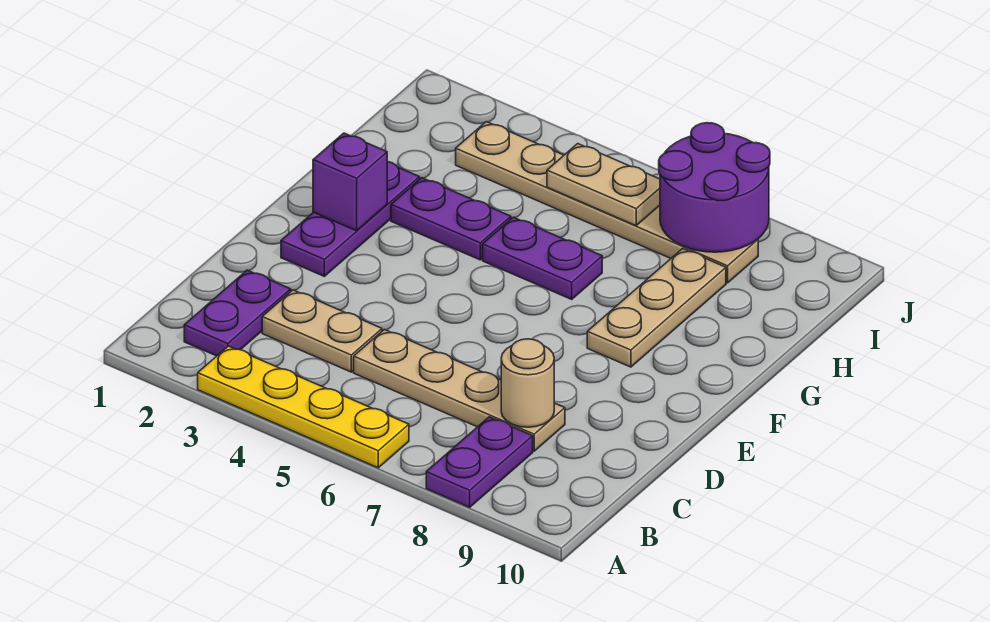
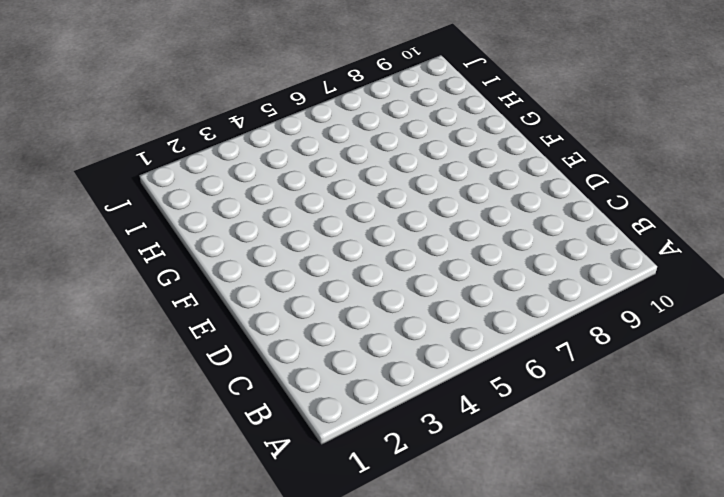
none -> yellow 1x4 plate [198,346,409,468]
none -> purple 1x2 plate [426,417,533,507]
none -> purple 1x2 plate [184,270,291,356]

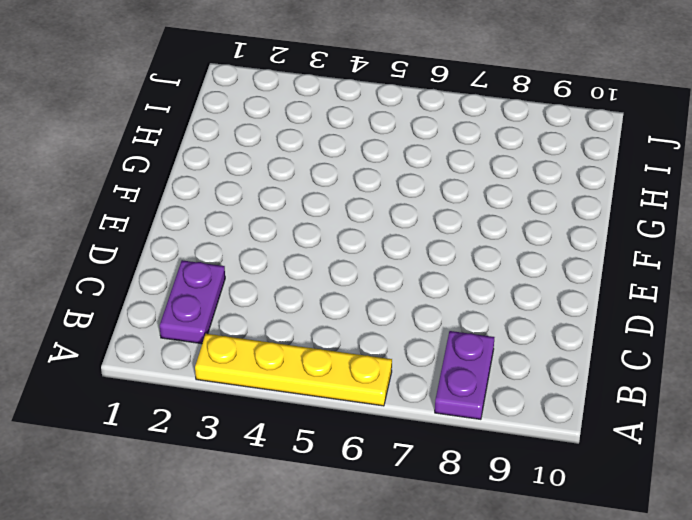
none -> tan 1x2 plate [262,290,382,372]
none -> tan 1x4 plate [354,330,565,451]
none -> purple 1x3 plate [281,161,420,276]

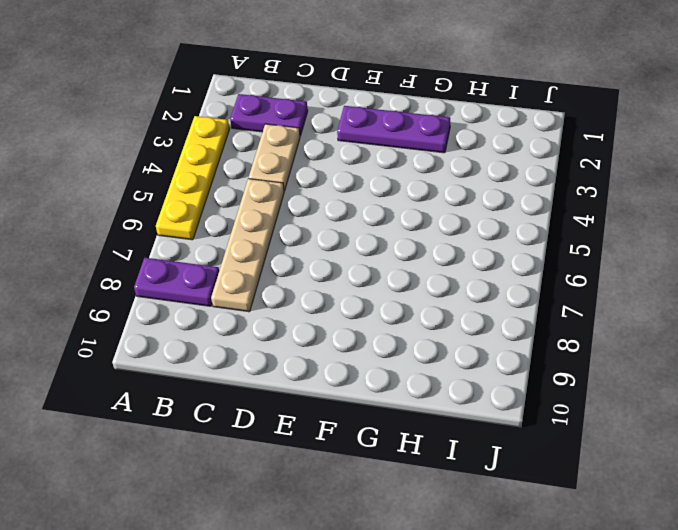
none -> tan 1x3 plate [587,249,726,367]
none -> purple 1x2 plate [391,178,511,260]
none -> purple 1x2 plate [483,217,602,299]

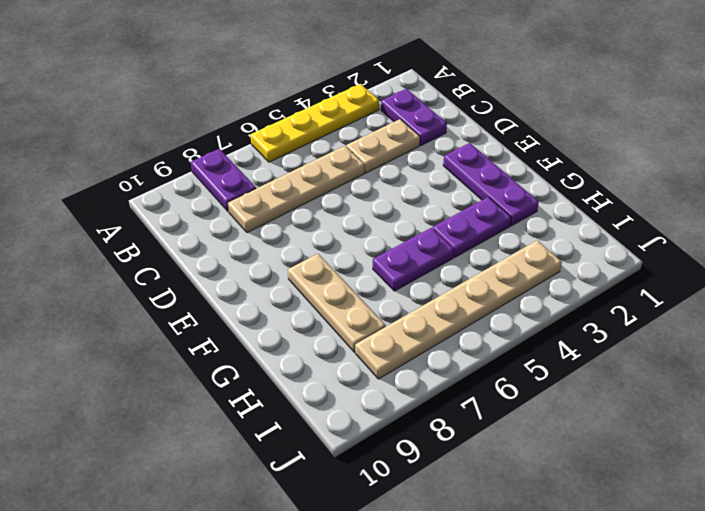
none -> tan 1x1 round brick [501,339,554,427]
none -> purple 1x1 brick [313,133,387,231]
none -> tan 1x2 plate [547,144,660,226]

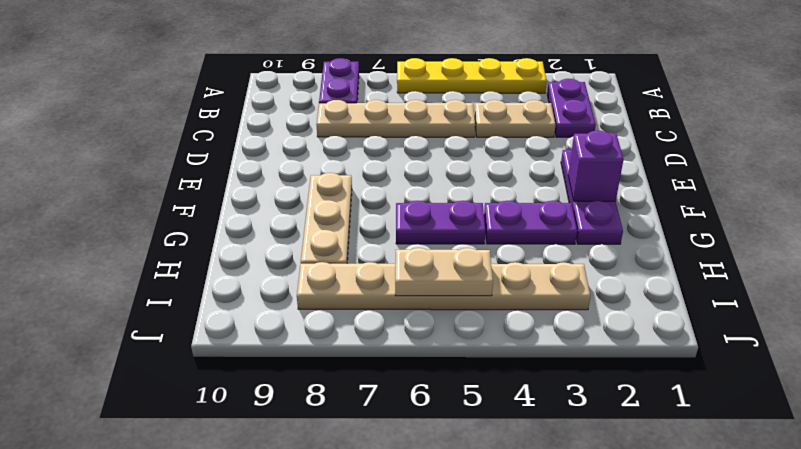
none -> tan 1x1 round brick [501,339,554,427]
none -> purple 2x2 round brick [659,123,770,252]

